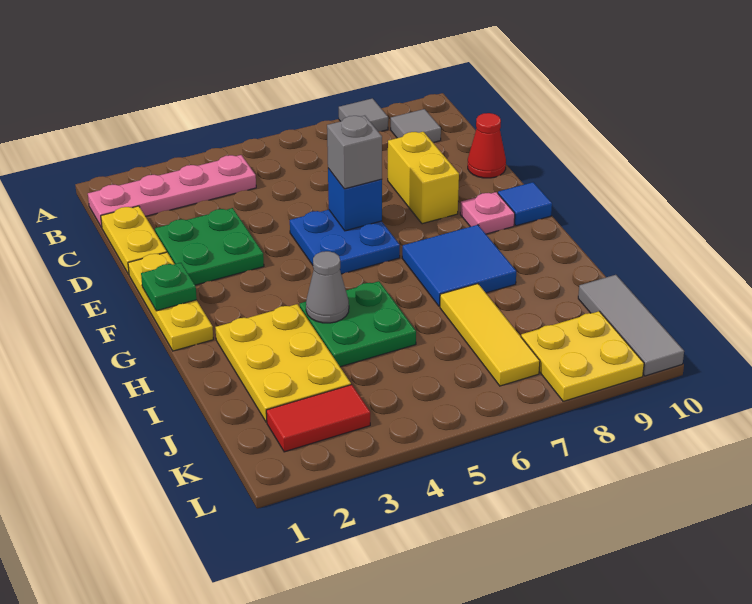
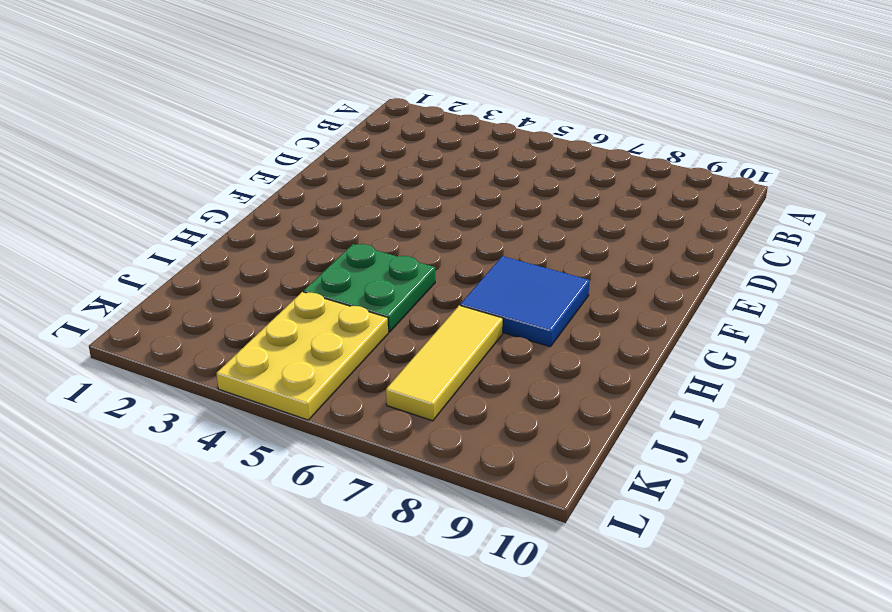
yellow 2x3 plate [217,292,388,420] -> yellow 2x3 plate moved to [215,304,351,422]
none -> grey 1x1 tile [339,98,388,132]
none -> pink 1x4 plate [88,155,256,228]
none -> grey 1x1 tile [391,109,441,142]

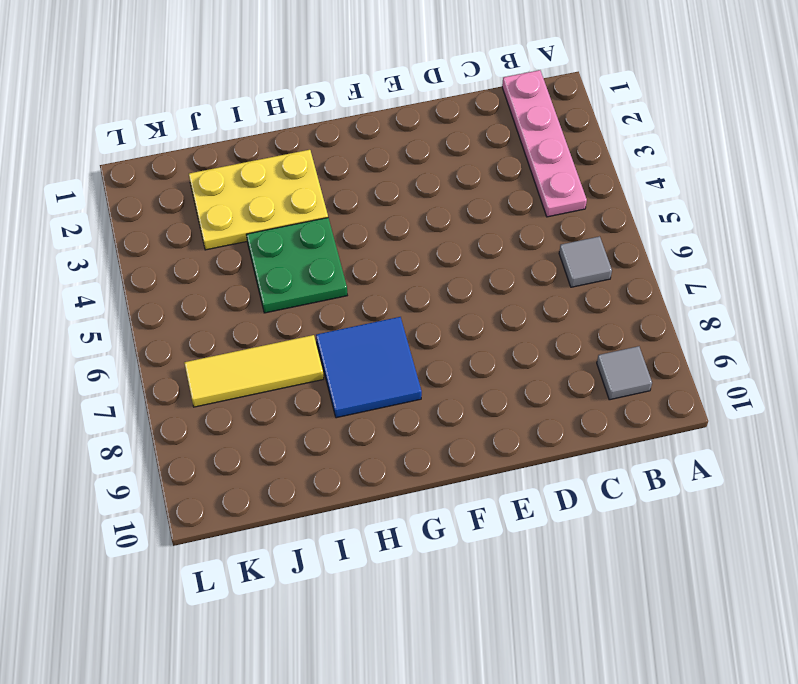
grey 1x1 tile [559,236,612,287] -> grey 1x1 tile moved to [339,98,388,132]
none -> yellow 1x2 plate [101,206,167,274]
none -> green 2x2 plate [155,208,264,285]
none -> yellow 1x2 brick [388,132,459,224]

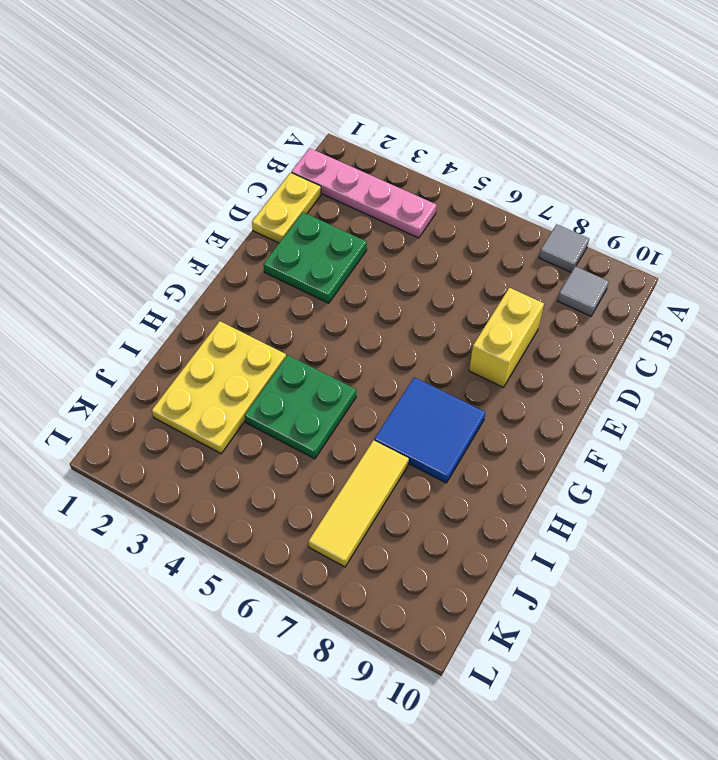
none -> red 1x1 cone [468,113,506,178]
none -> yellow 1x3 plate [128,252,213,351]
none -> blue 2x2 plate [290,210,400,274]

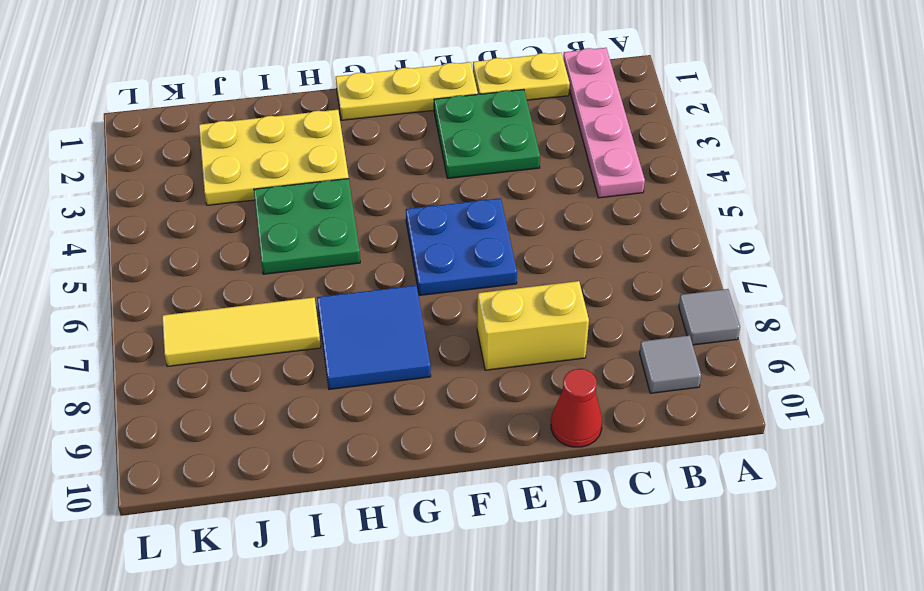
none -> pink 1x1 plate [460,192,515,234]
none -> blue 1x1 tile [498,182,552,226]
none -> grey 1x3 tile [578,275,684,376]

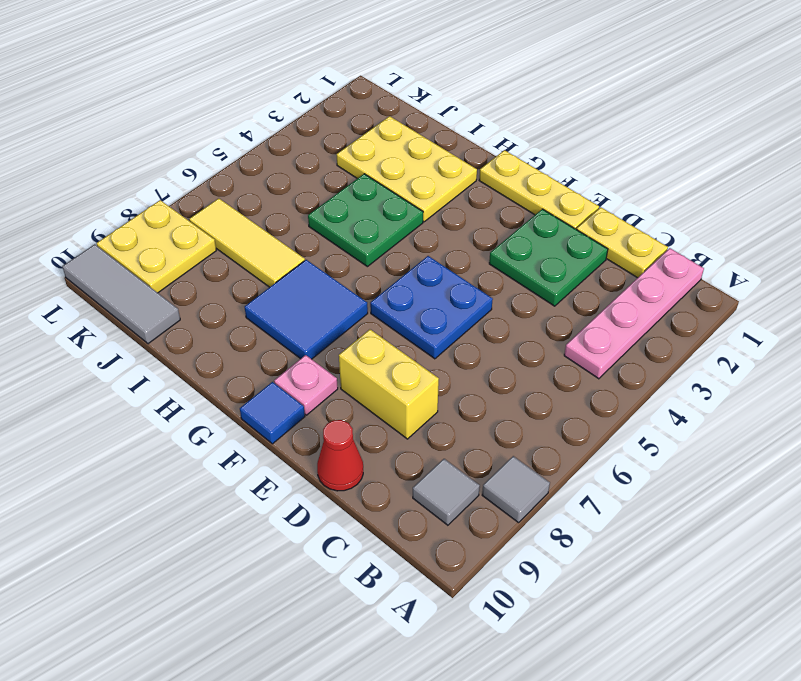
none -> red 1x2 tile [266,385,370,452]
none -> blue 1x1 brick [328,168,382,231]
none -> green 1x1 plate [141,263,197,311]

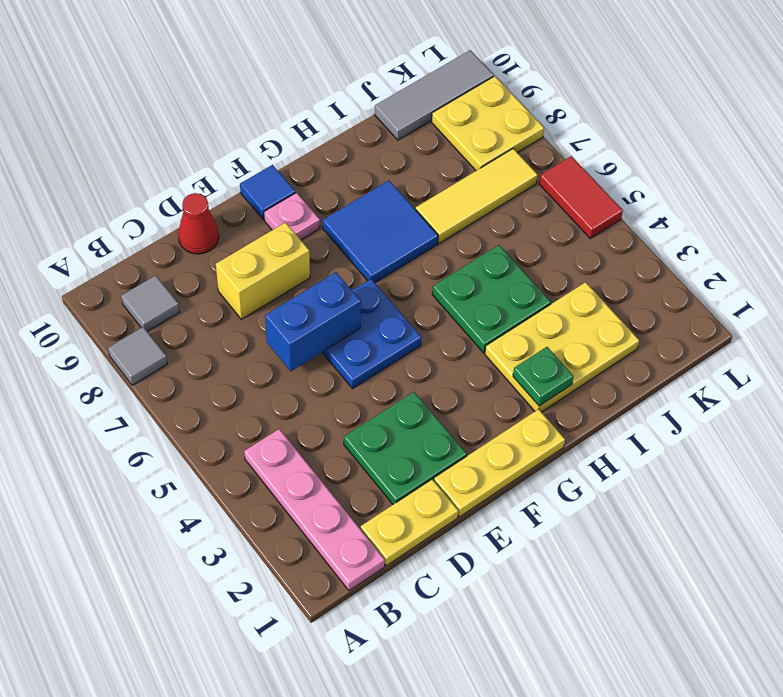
blue 1x2 brick [265,272,361,371] -> blue 1x1 brick [328,168,382,231]
green 1x1 plate [513,347,573,406] -> green 1x1 plate moved to [141,263,197,311]
red 1x2 tile [539,156,623,239] -> red 1x2 tile moved to [266,385,370,452]
none -> grey 1x1 cone [306,251,349,323]
none -> grey 1x1 brick [327,116,382,189]

